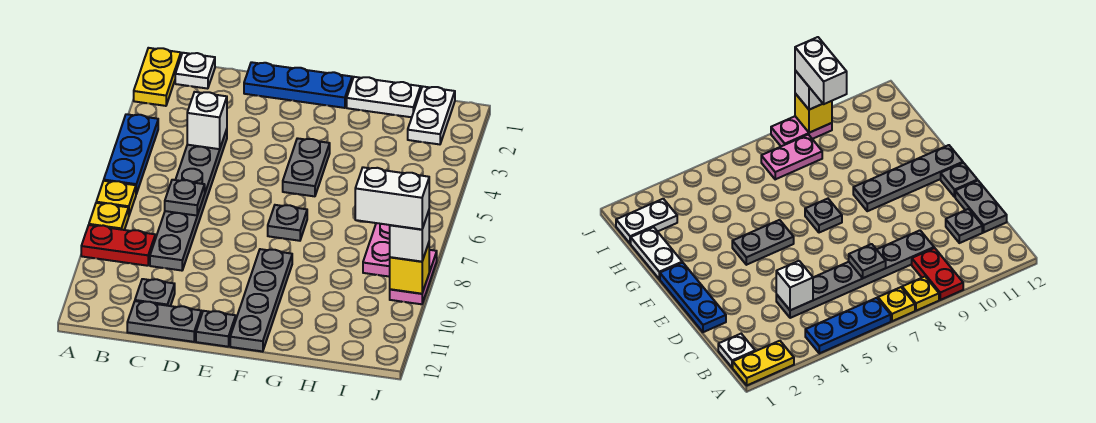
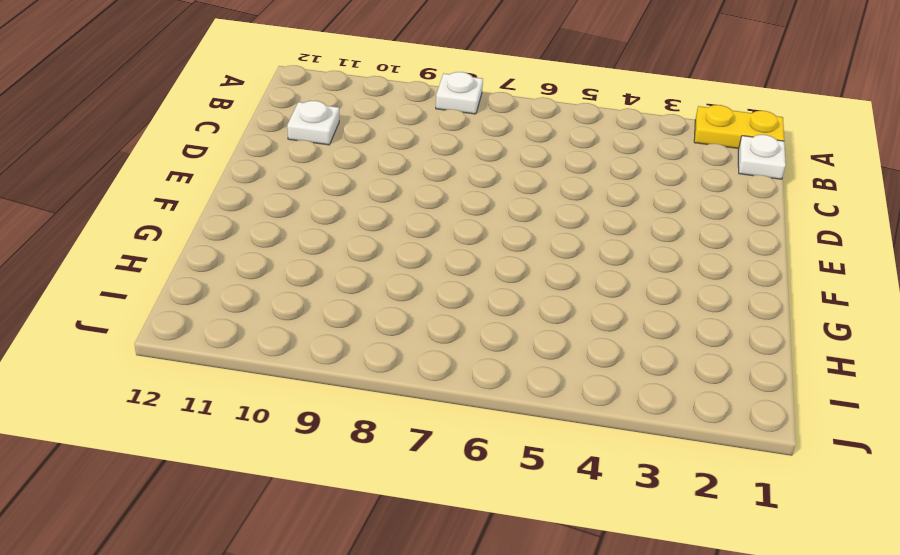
white 1x1 plate [436,72,483,114] -> yellow 1x1 plate [89,203,129,230]
white 1x1 plate [287,100,339,145] -> grey 1x1 plate [135,279,175,306]
none -> blue 1x3 plate [104,114,158,194]
none -> yellow 1x1 plate [96,181,136,215]
none -> red 1x2 plate [81,225,155,266]

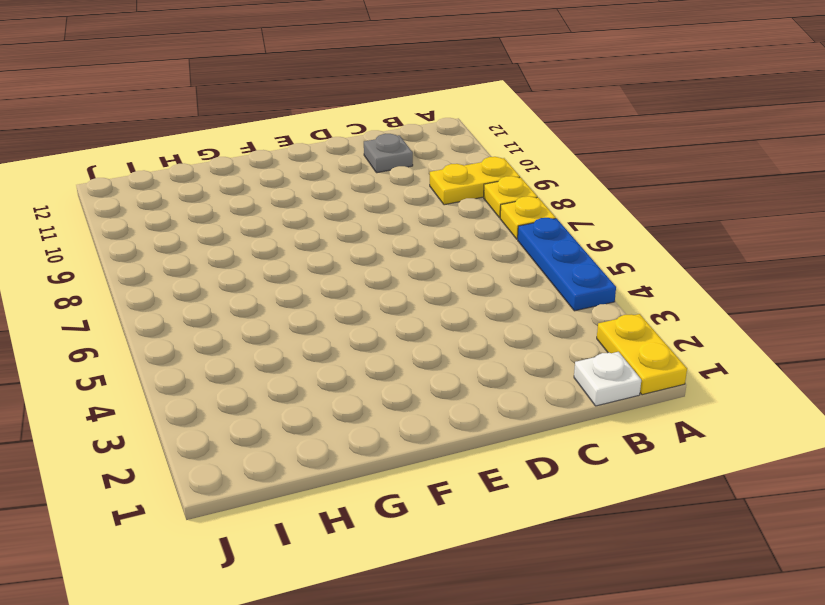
yellow 1x2 plate [430,157,520,205] -> red 1x2 plate [81,225,155,266]
none -> grey 1x6 plate [150,129,227,271]
none -> grey 1x2 plate [127,301,201,342]
none -> blue 1x3 plate [244,62,352,108]

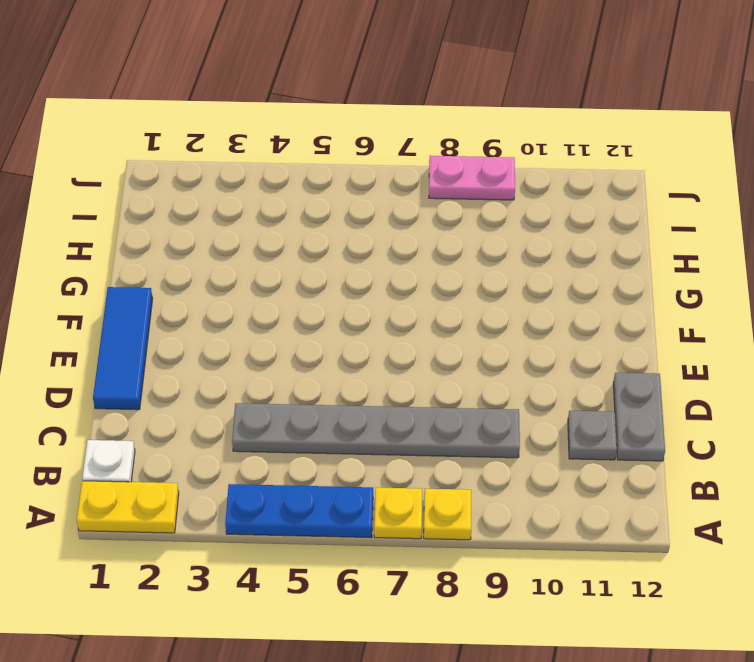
blue 1x3 tile [93,287,153,410] -> blue 1x3 plate [244,62,352,108]
none -> red 1x2 plate [81,225,155,266]
none -> grey 1x1 plate [196,311,236,347]
none -> grey 1x2 plate [283,138,330,196]

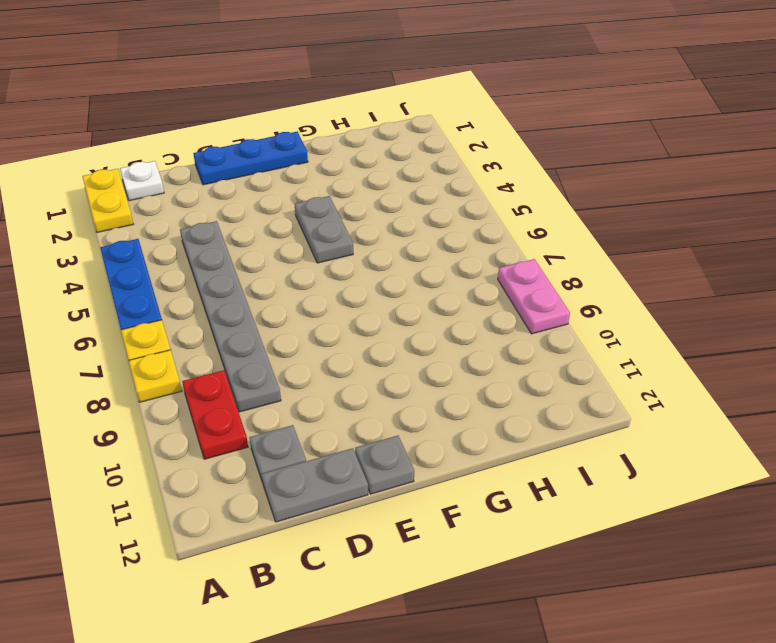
red 1x2 plate [182,370,248,459] -> red 1x2 plate turned to [81,225,155,266]
none -> grey 1x1 plate [268,205,307,241]
none -> grey 1x4 plate [230,249,292,352]
none -> white 1x2 plate [347,77,421,117]

